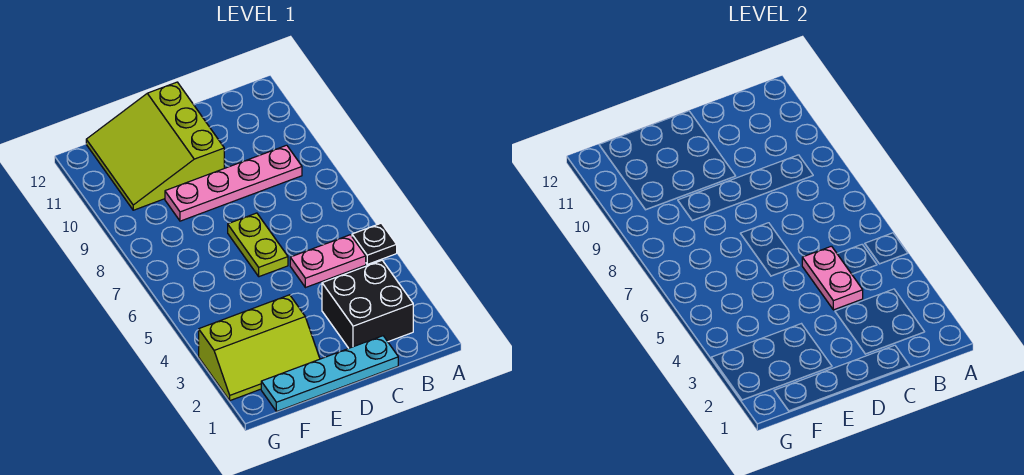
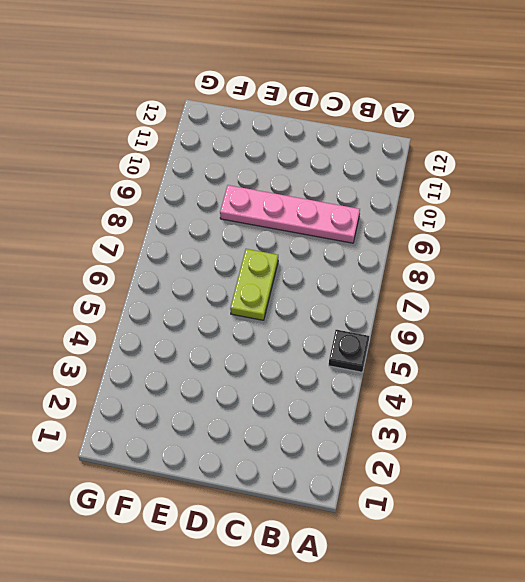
none -> black 2x2 brick [322,260,413,348]
none -> pink 1x2 plate [290,235,366,288]

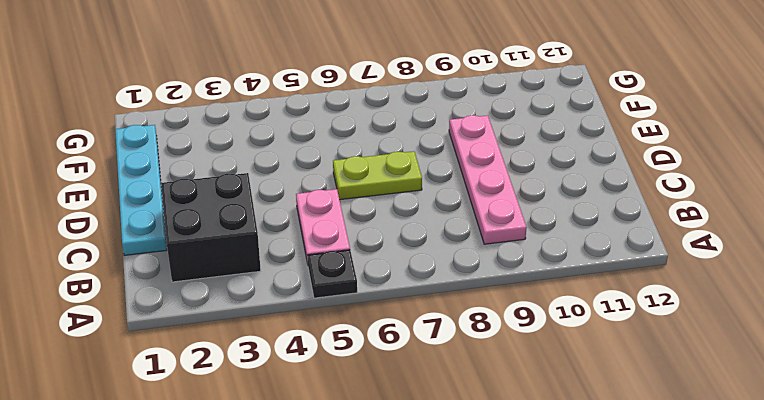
none -> lime 3x3 slope [86,82,224,210]
none -> lime 2x3 slope [199,295,320,401]

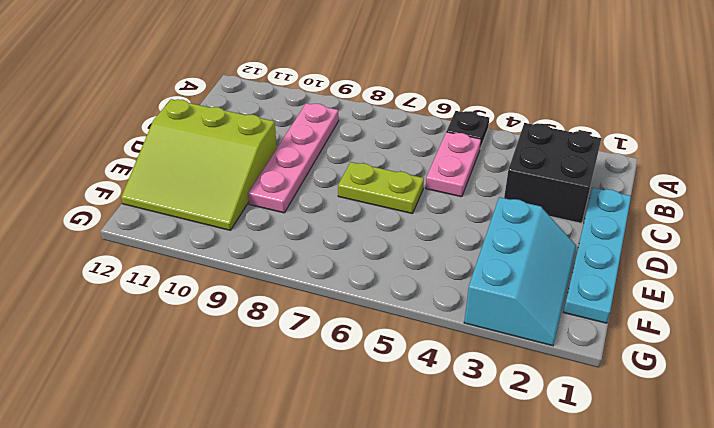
cyan 2x3 slope [464,197,576,346] -> lime 2x3 slope [199,295,320,401]
none -> pink 1x2 plate [802,246,863,310]

